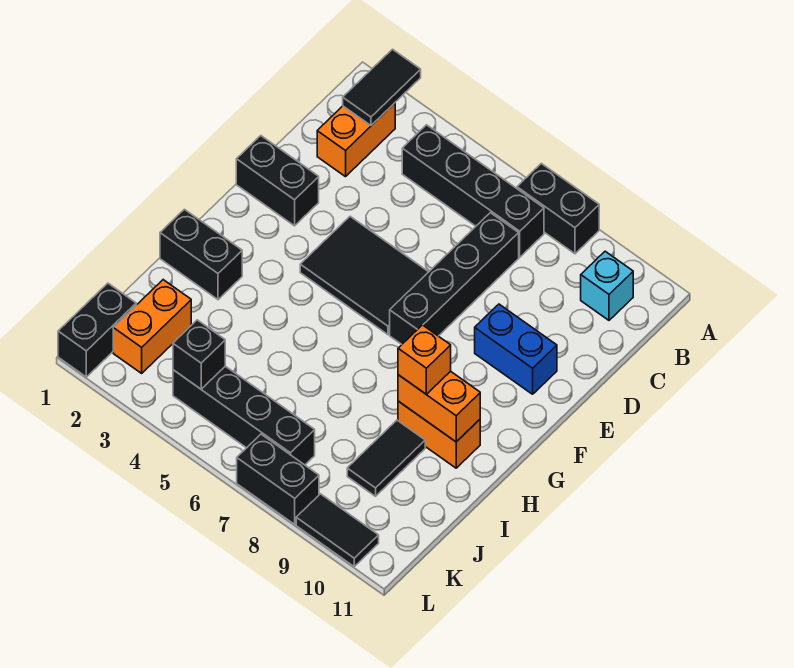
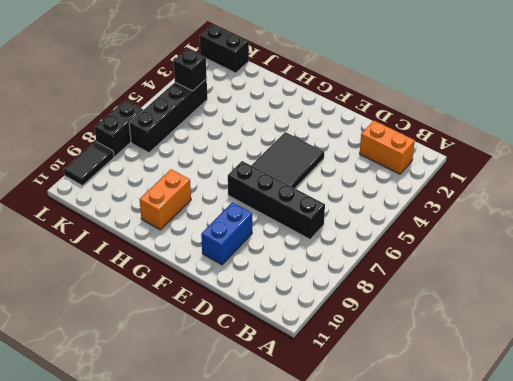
none -> black 1x2 brick [517,163,599,254]
none -> black 1x4 brick [402,125,544,257]
none -> cyan 1x1 brick [581,251,633,320]

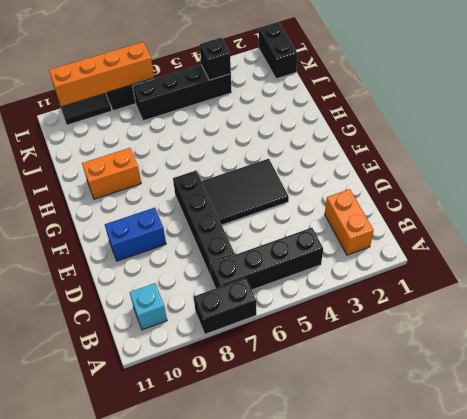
orange 1x4 brick [49,42,154,106] -> none
none -> black 1x2 brick [236,136,319,226]
none -> black 1x2 brick [160,209,242,300]
none -> black 1x2 tile [347,420,425,496]

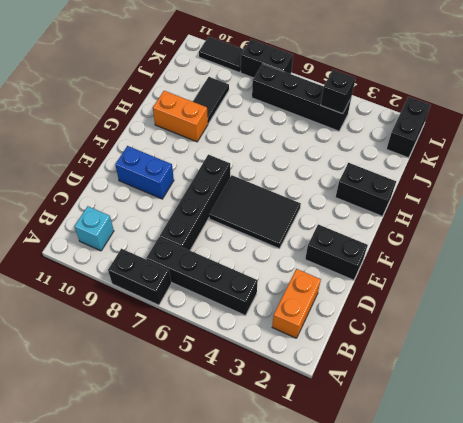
none -> orange 1x2 brick [113,280,191,373]
none -> black 1x2 tile [343,49,421,125]
none -> orange 1x2 brick [398,371,480,442]

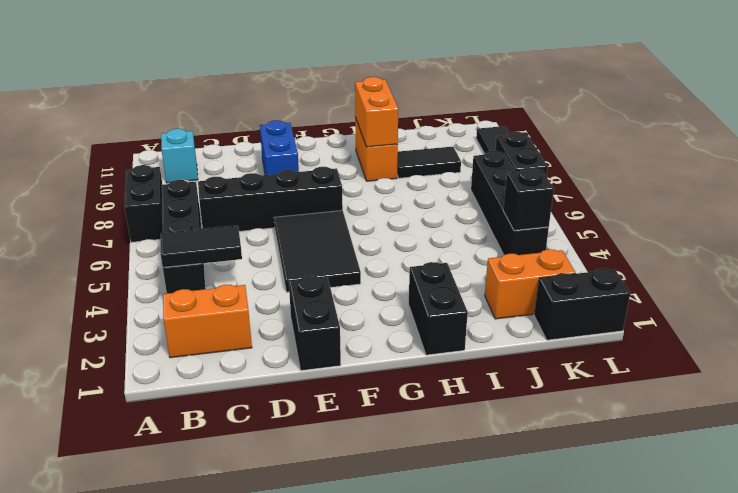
black 1x2 tile [161,225,242,267] -> black 1x2 tile moved to [343,49,421,125]
none -> orange 1x1 brick [398,325,451,394]

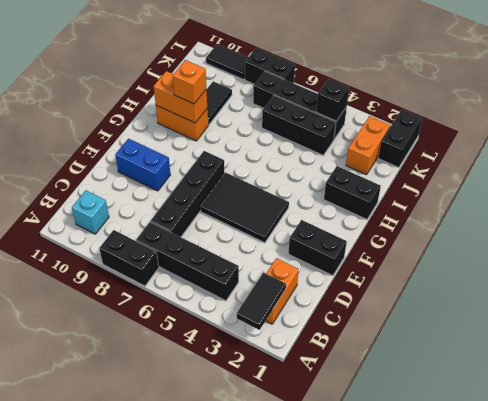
black 1x3 brick [262,95,336,155] -> none

